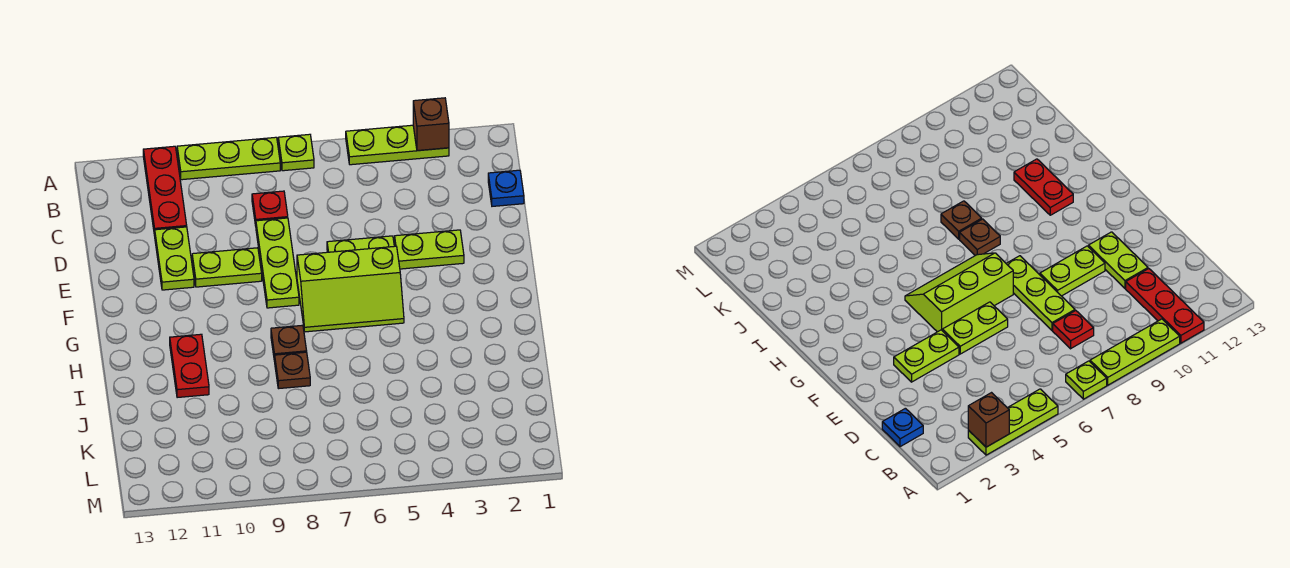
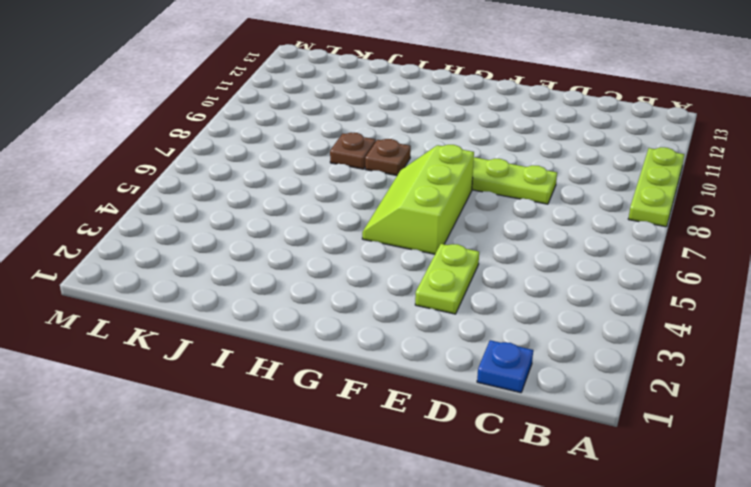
none -> lime 1x3 plate [346,125,449,165]
none -> lime 1x1 plate [278,134,314,171]
none -> red 1x3 plate [143,146,187,236]

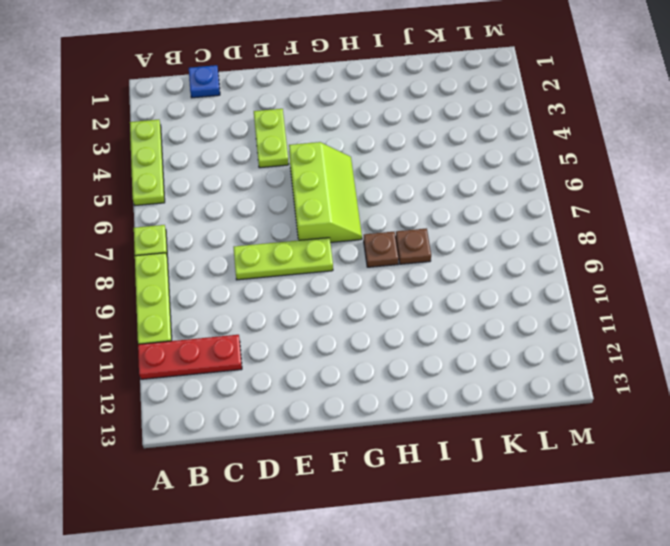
none -> red 1x1 plate [252,191,288,226]
none -> lime 1x2 plate [155,227,194,290]
none -> lime 1x2 plate [327,236,394,252]

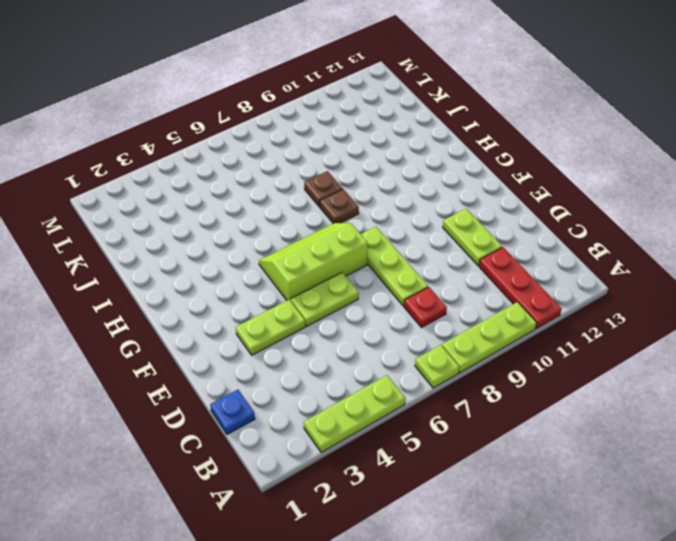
none -> lime 1x2 plate [192,248,262,287]
none -> red 1x2 plate [170,334,209,398]
none -> brown 1x1 brick [413,98,449,151]

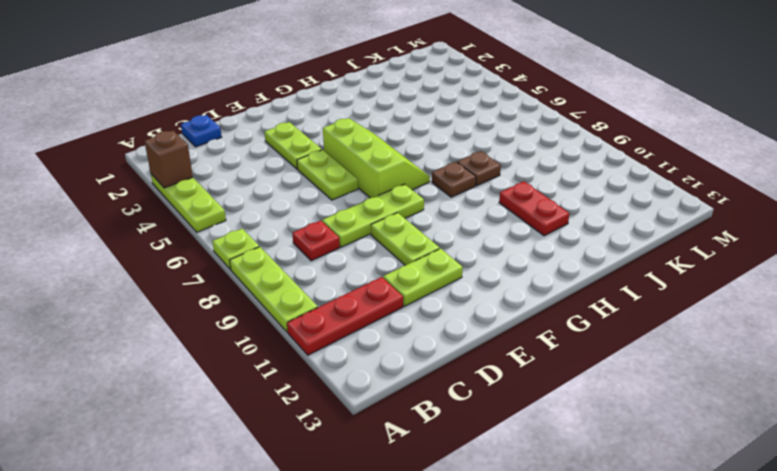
red 1x2 plate [499,181,569,236] -> red 1x2 plate turned to [170,334,209,398]

